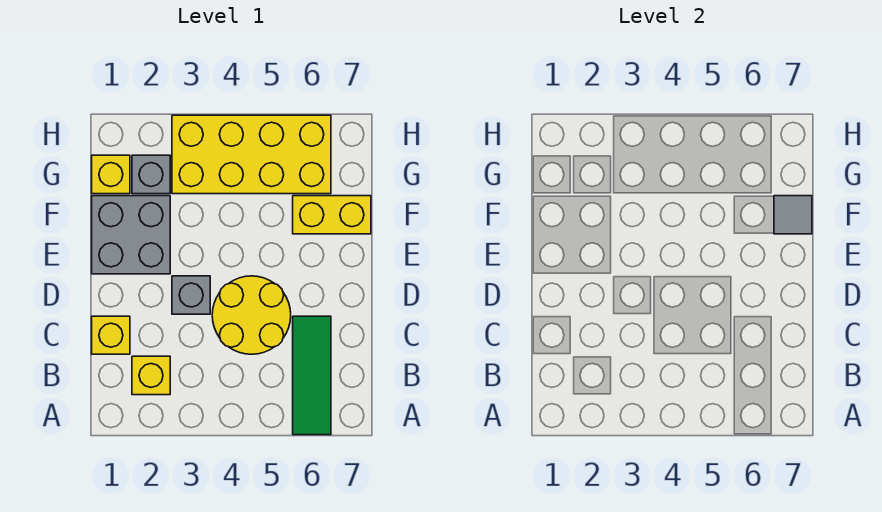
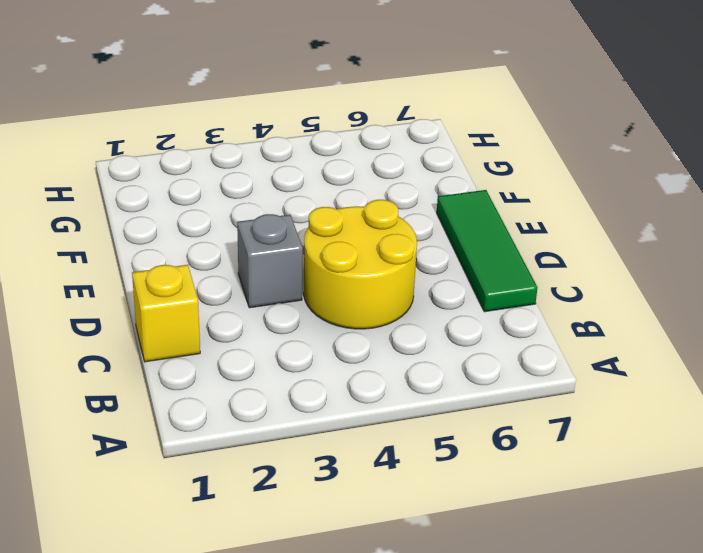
green 1x3 tile [437,190,537,312] -> green 1x3 tile moved to [293,316,331,435]
none -> yellow 1x1 brick [132,356,170,395]
none -> grey 2x2 brick [92,196,170,274]

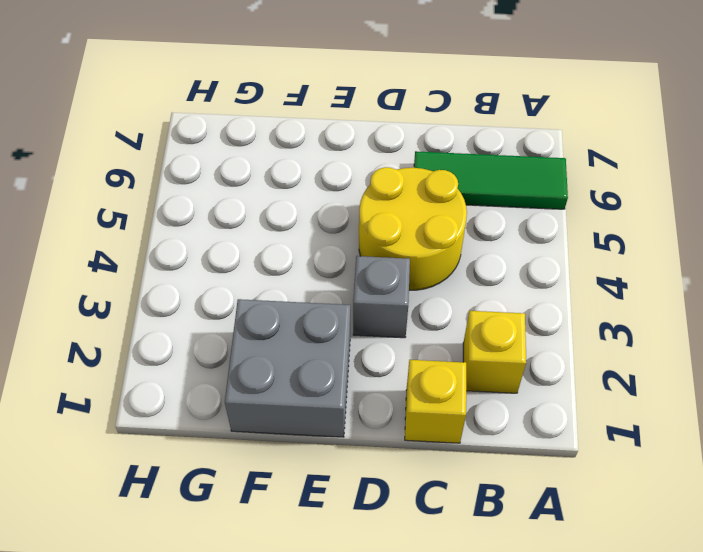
none -> yellow 1x2 brick [293,196,371,234]
none -> yellow 1x1 brick [92,155,130,194]

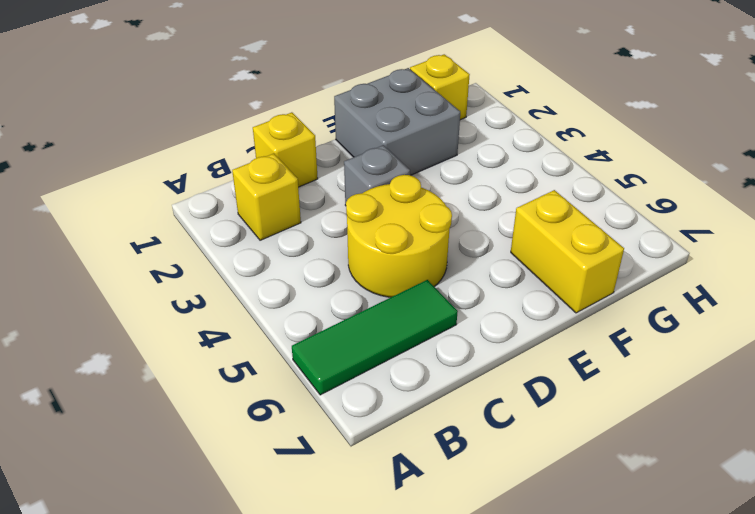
none -> grey 1x1 brick [132,155,170,194]
none -> yellow 2x4 brick [172,115,331,194]

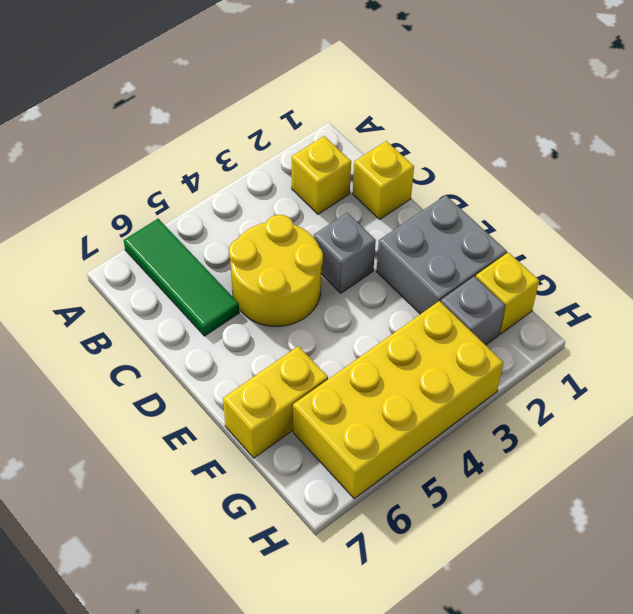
none -> grey 1x1 tile [774,196,812,234]

